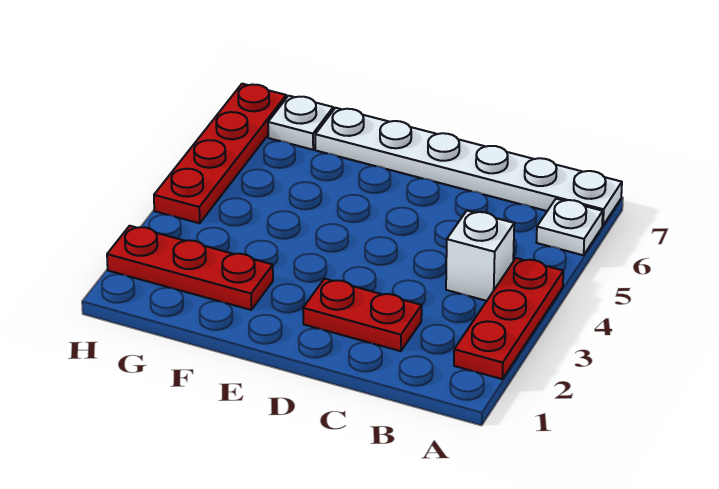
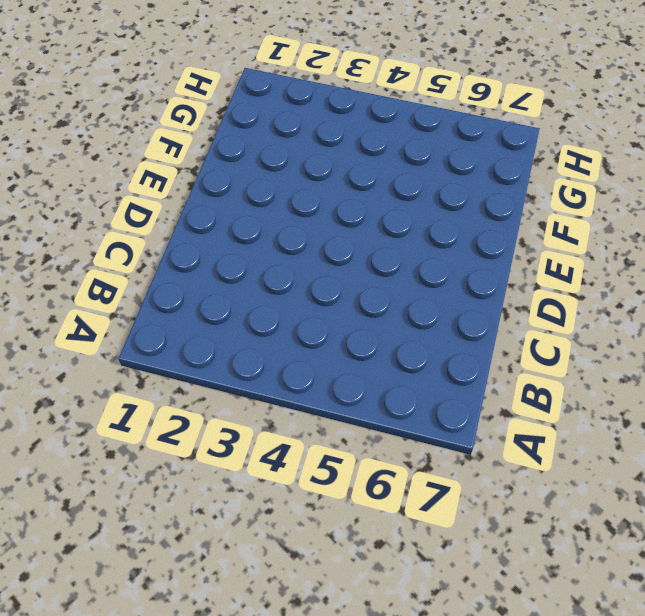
none -> red 1x3 plate [454,258,563,379]
none -> white 1x1 plate [536,199,603,255]

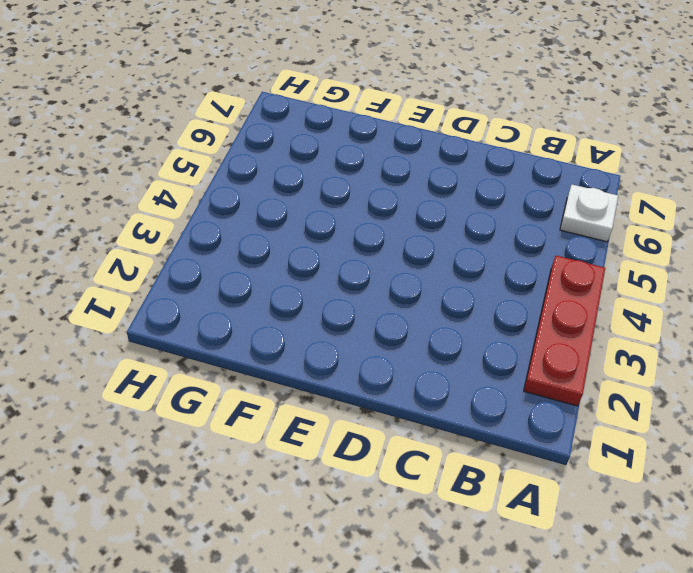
none -> white 1x6 plate [315,108,622,226]
none -> white 1x1 brick [446,211,514,301]

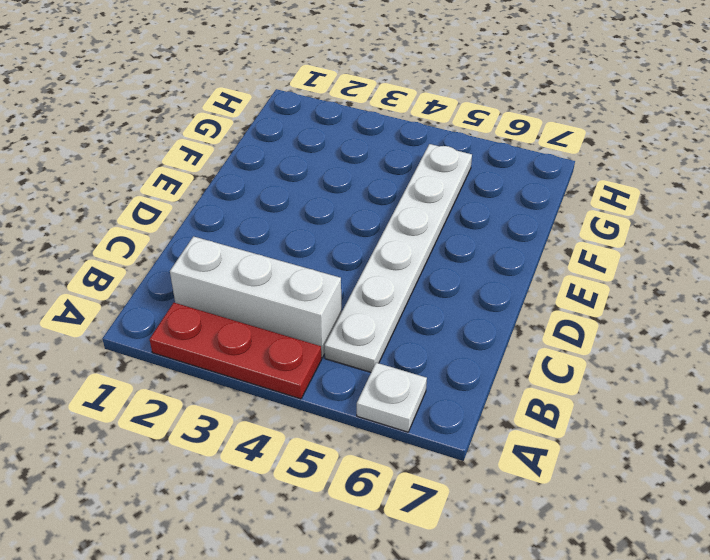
white 1x3 brick [170,236,341,358] -> white 1x1 brick [446,211,514,301]
white 1x6 plate [325,144,472,372] -> white 1x6 plate moved to [315,108,622,226]
none -> red 1x2 plate [303,279,422,351]
none -> red 1x3 plate [107,226,273,310]

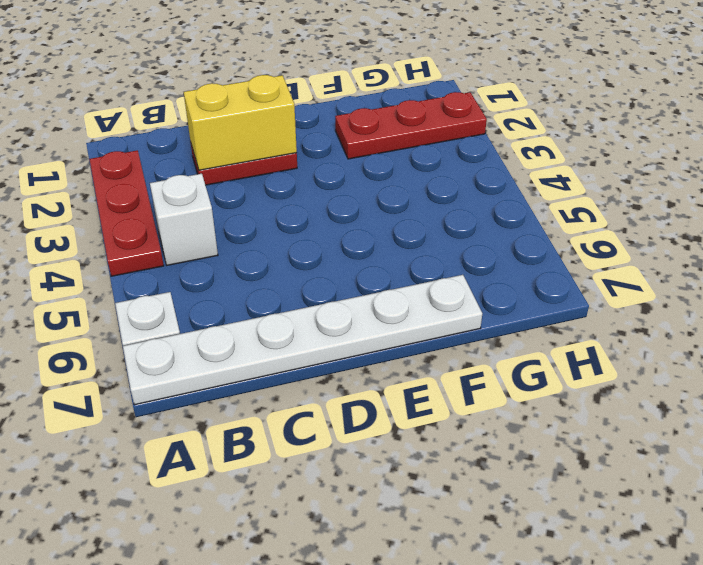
yellow 1x2 brick [184,75,297,170] -> none
none -> white 1x1 plate [268,96,333,150]
none -> red 1x4 plate [154,84,286,223]

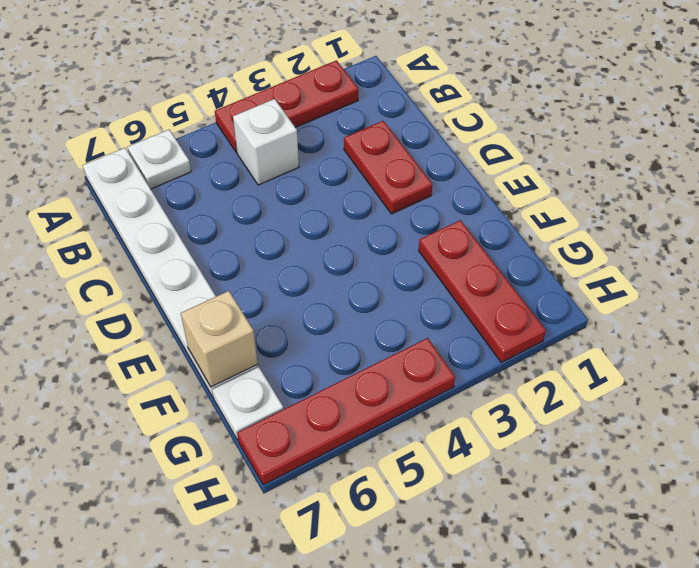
tan 1x1 brick [181,291,258,387] -> none

